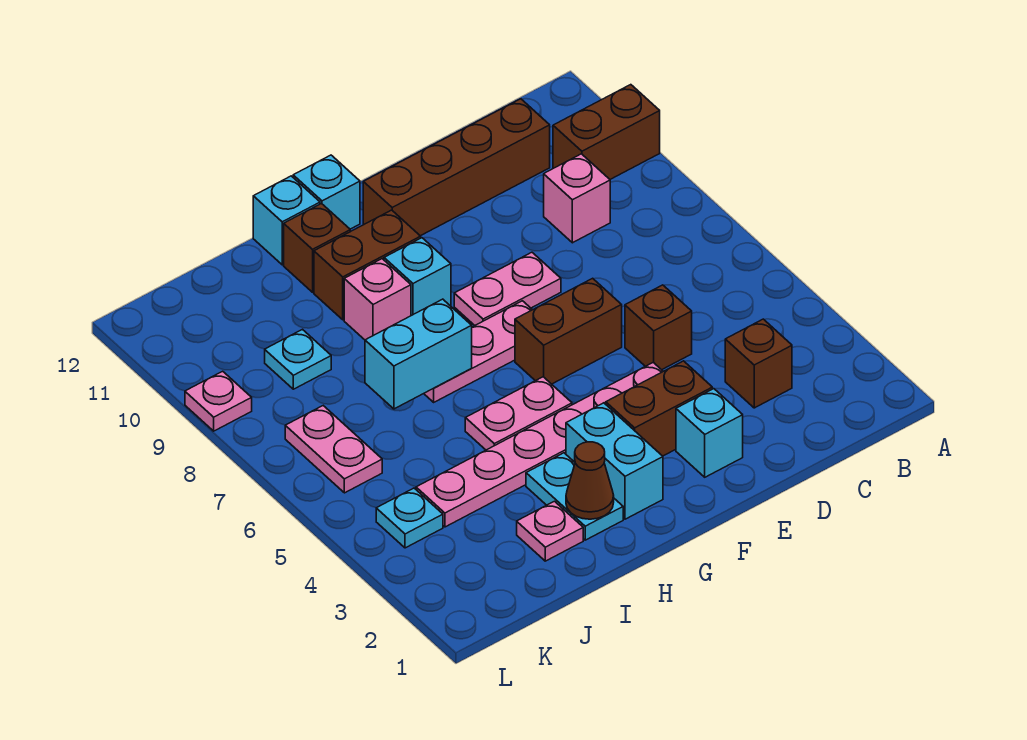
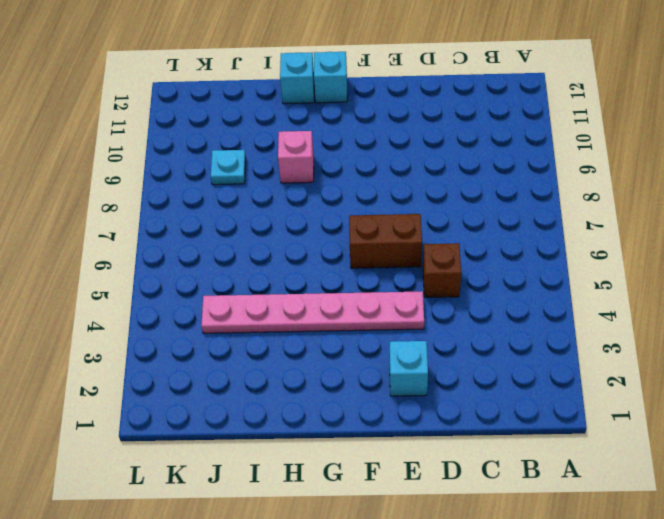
none -> brown 1x2 brick [553,85,660,179]
none -> brown 1x1 brick [725,319,792,408]
none -> pink 1x1 brick [544,154,610,243]

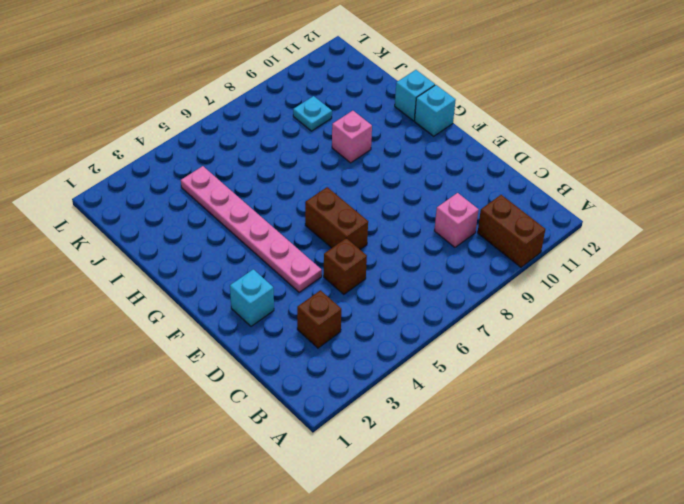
none -> brown 1x4 brick [363,99,550,236]
none -> brown 1x2 brick [606,361,712,456]
none -> pink 1x2 plate [454,252,561,325]

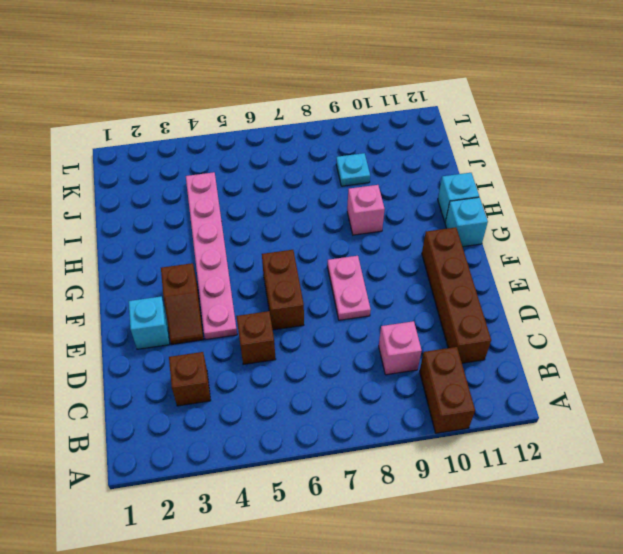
brown 1x2 slope [161,263,204,344] -> brown 1x2 brick [606,361,712,456]
none -> pink 1x3 plate [424,301,532,402]
none -> cyan 1x2 brick [566,403,663,519]
none -> pink 1x2 plate [465,377,572,450]

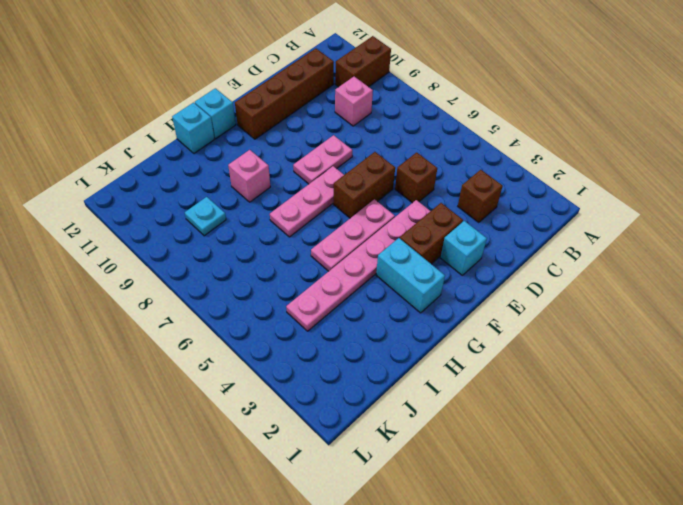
pink 1x3 plate [311,199,395,271] -> pink 1x2 plate [465,377,572,450]
none -> cyan 1x1 brick [384,238,451,316]
none -> brown 1x2 brick [314,210,421,320]
none -> cyan 1x2 plate [526,453,623,540]

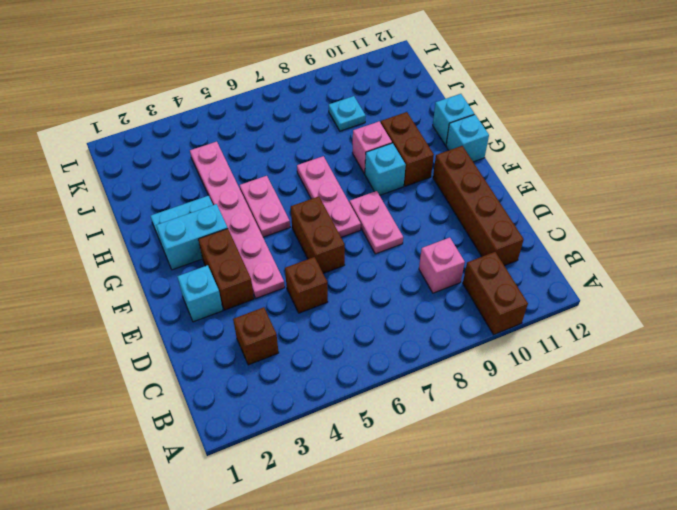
none -> brown 1x1 brick [284,204,350,292]
none -> pink 1x1 plate [517,501,583,561]
none -> cyan 1x1 plate [376,488,443,548]

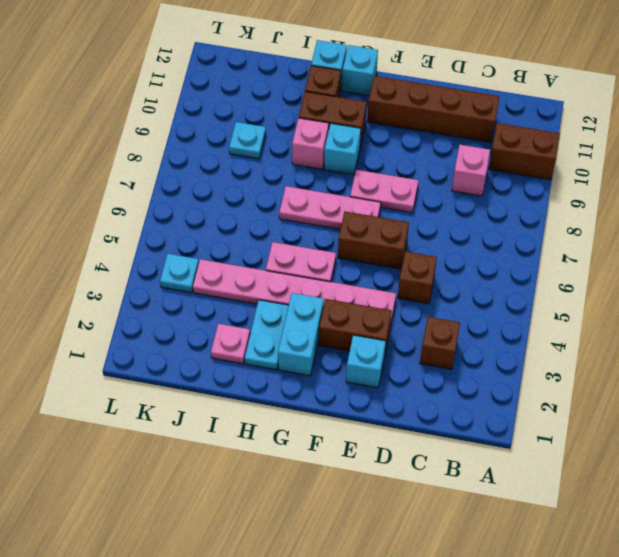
none -> pink 1x2 plate [285,406,382,493]
none -> pink 1x1 plate [185,371,252,431]
none -> brown 1x1 cone [566,442,614,519]

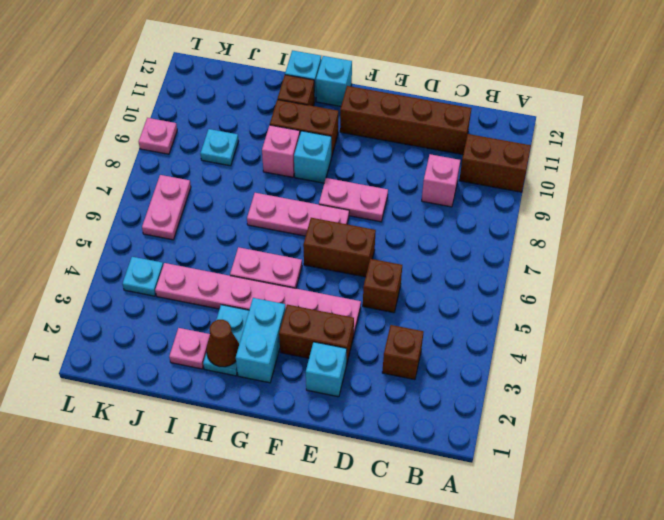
none -> cyan 1x2 brick [365,299,472,409]

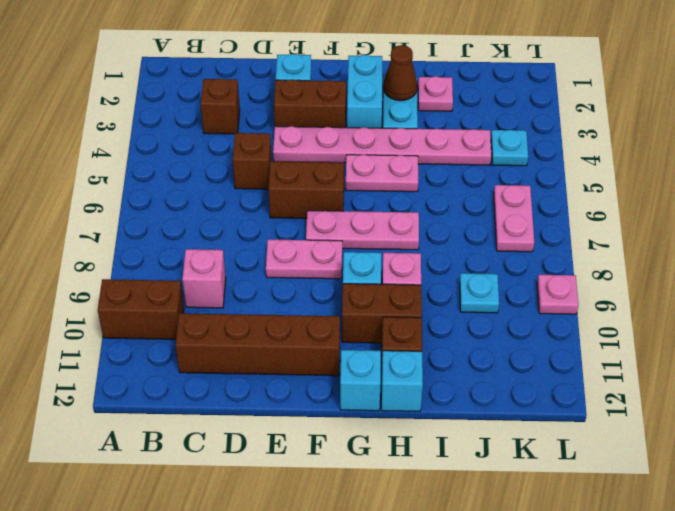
none -> cyan 1x2 brick [365,299,472,409]

